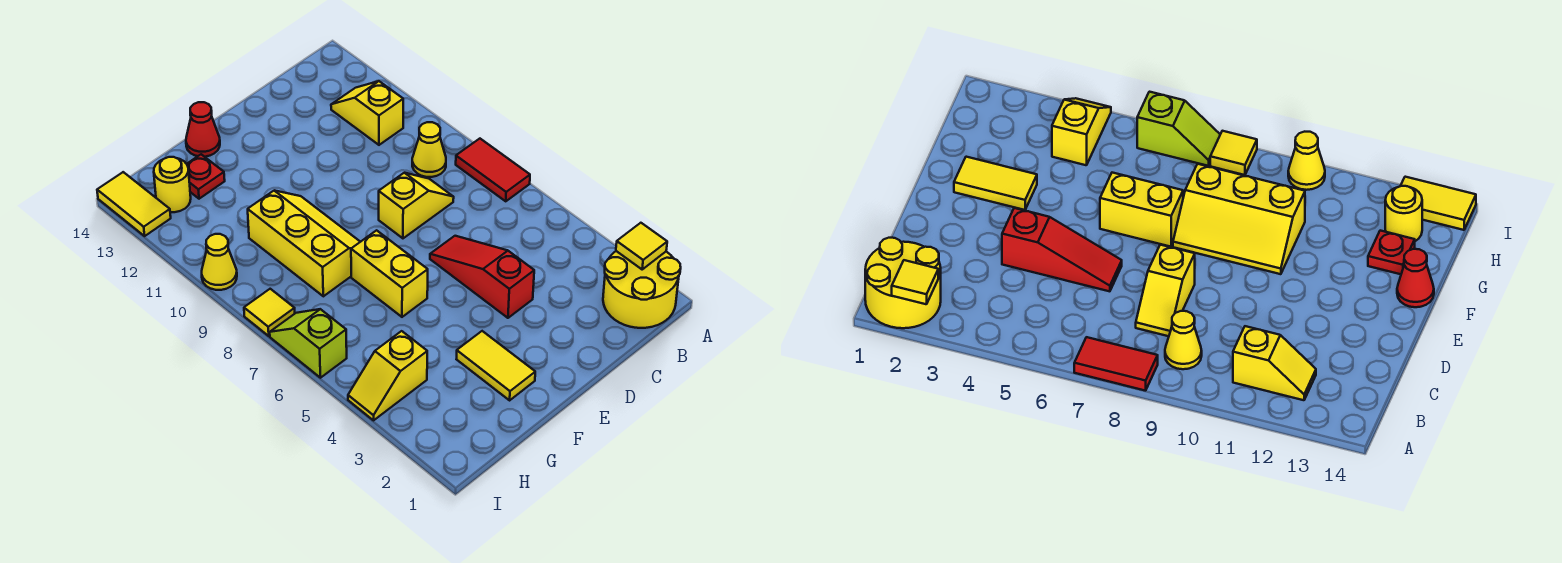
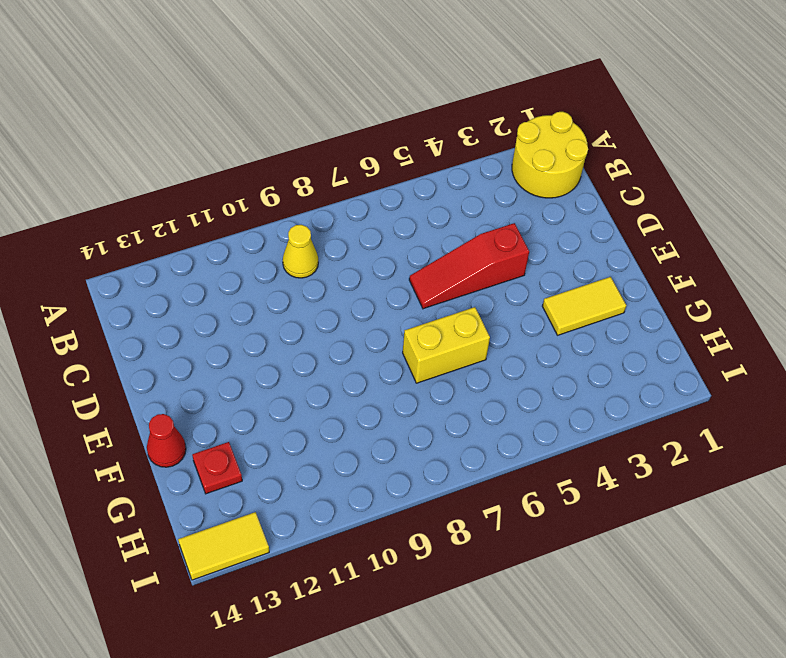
none -> red 1x2 tile [456,139,530,201]
none -> yellow 1x2 slope [331,81,403,145]
none -> yellow 1x2 slope [379,173,454,238]

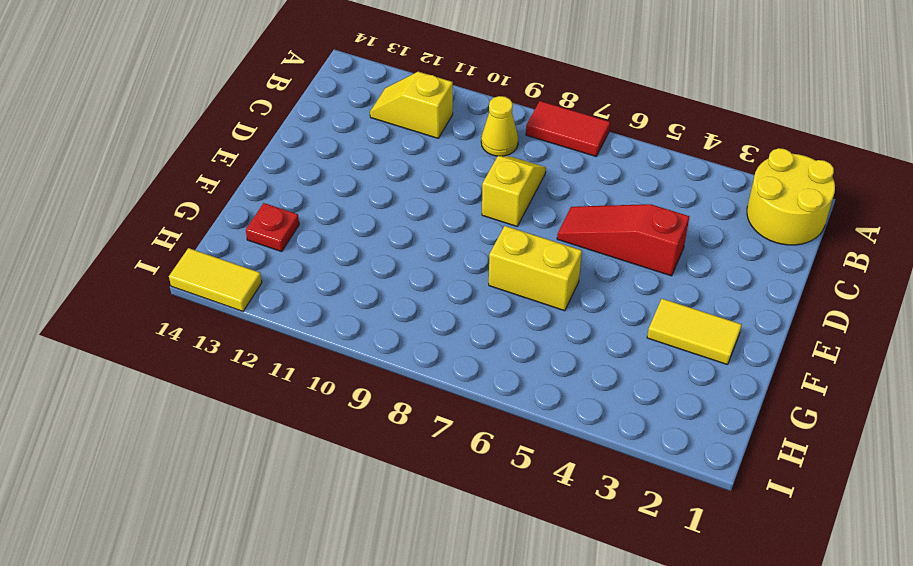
none -> yellow 2x3 slope [248,191,360,296]
none -> red 1x1 cone [186,102,220,157]
none -> yellow 1x2 slope [348,331,427,420]

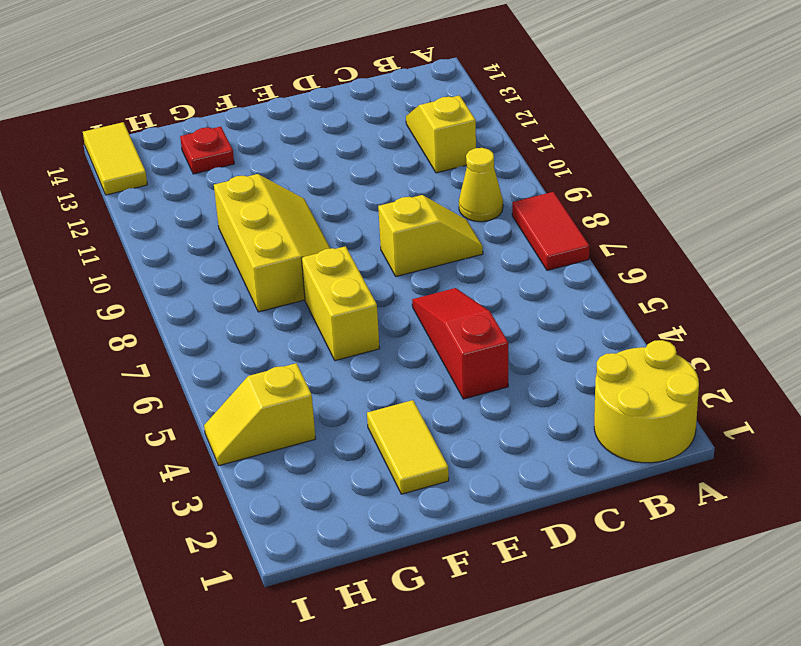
none -> red 1x1 cone [186,102,220,157]
none -> yellow 1x1 round brick [154,157,191,212]
none -> lime 1x2 slope [270,309,347,378]

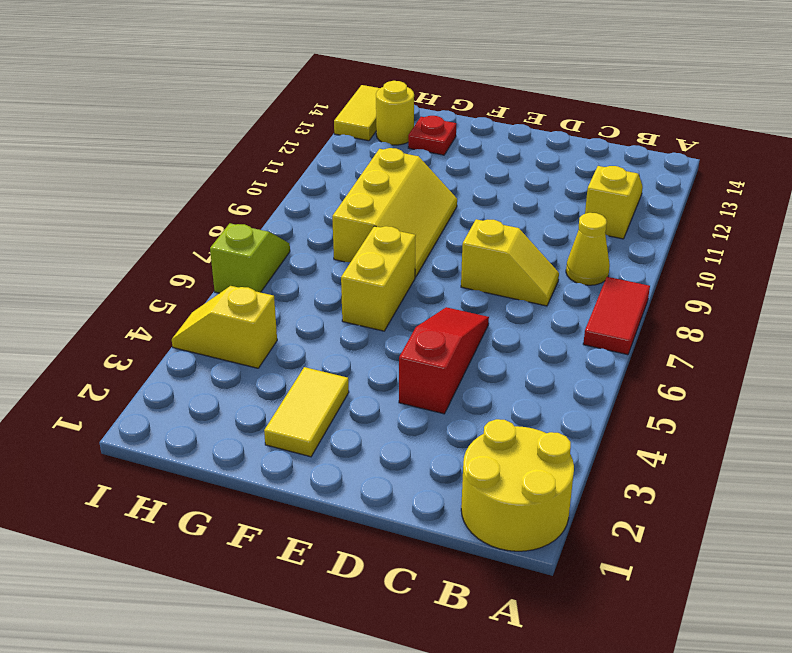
none -> red 1x1 cone [186,102,220,157]
none -> yellow 1x1 tile [244,289,295,336]
none -> yellow 1x1 cone [202,234,237,290]

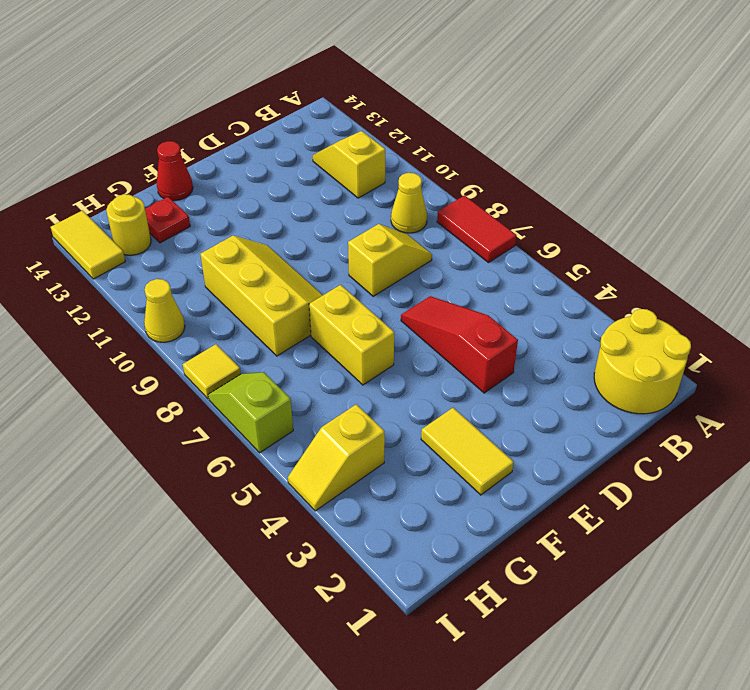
none -> yellow 1x1 tile [616,223,667,269]

